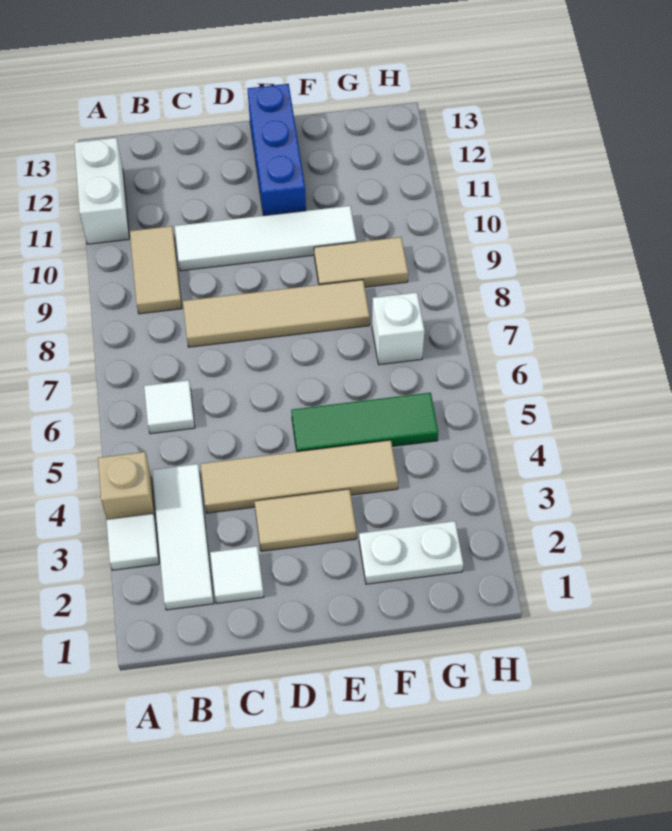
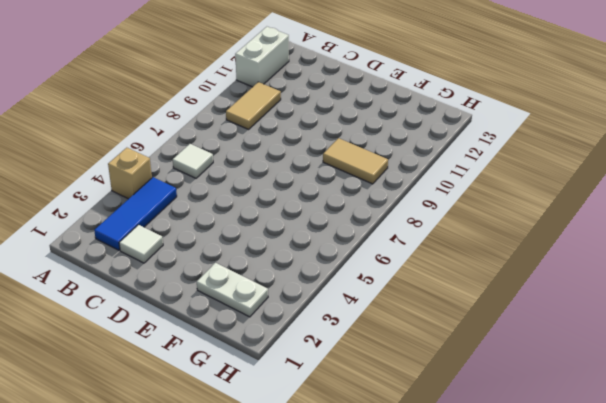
blue 1x3 tile [94,177,177,250] -> white 1x3 tile [152,464,214,610]
none -> white 1x1 tile [106,514,159,570]
none -> tan 1x4 tile [201,440,398,513]
none -> tan 1x4 tile [183,280,370,347]

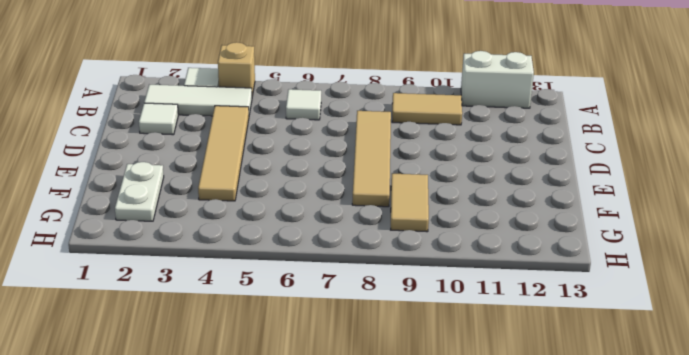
none -> white 1x4 tile [175,206,356,271]
none -> tan 1x2 tile [254,489,356,551]
none -> green 1x3 tile [291,393,438,452]

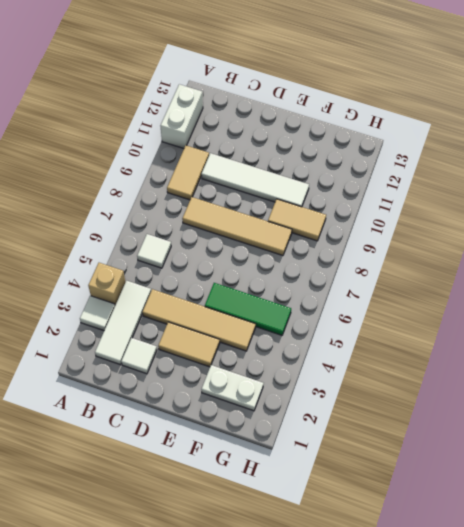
none -> blue 1x3 brick [247,84,306,216]
none -> white 1x1 brick [372,292,424,365]

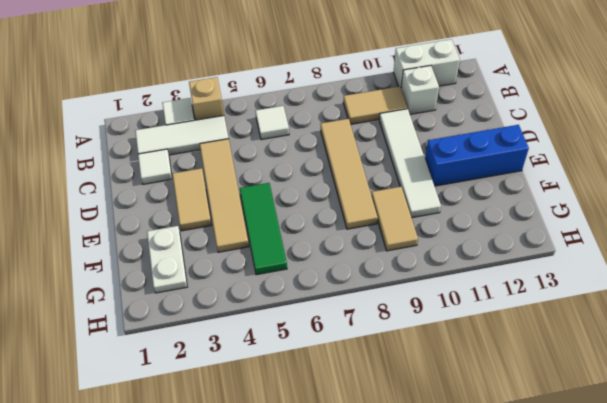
white 1x1 brick [401,66,439,114] -> white 1x1 brick moved to [372,292,424,365]

